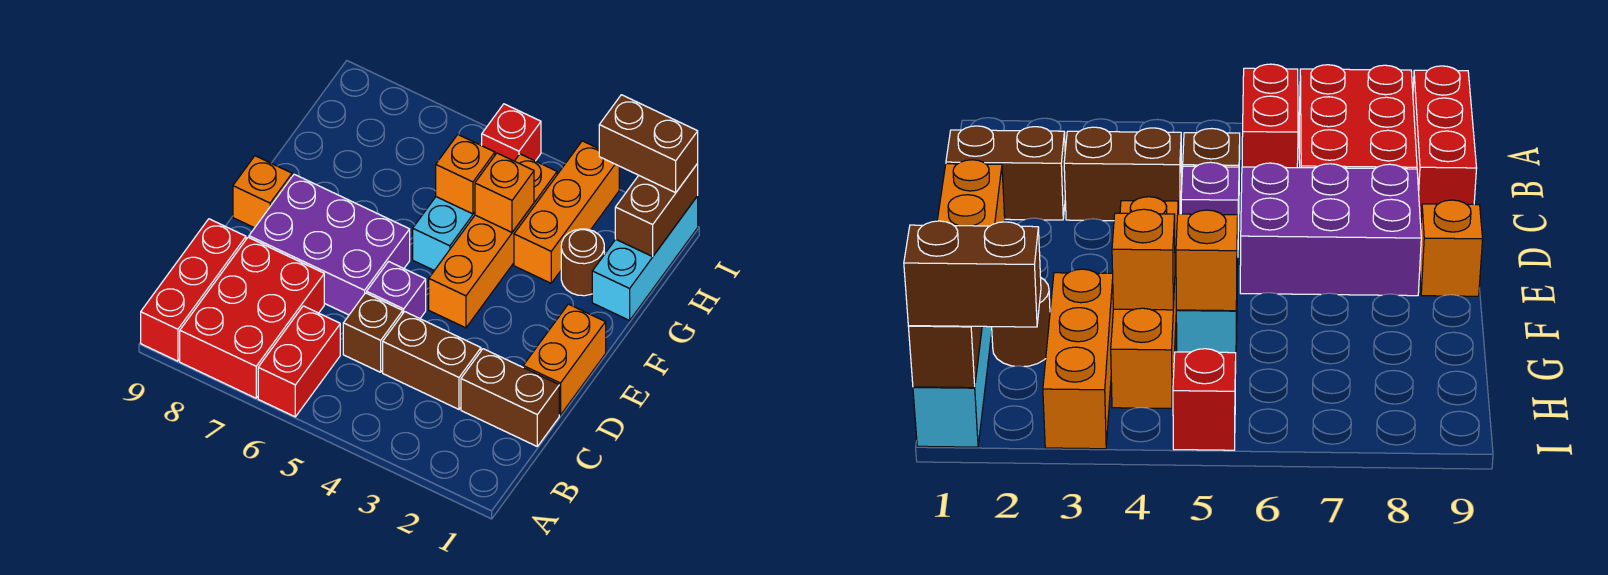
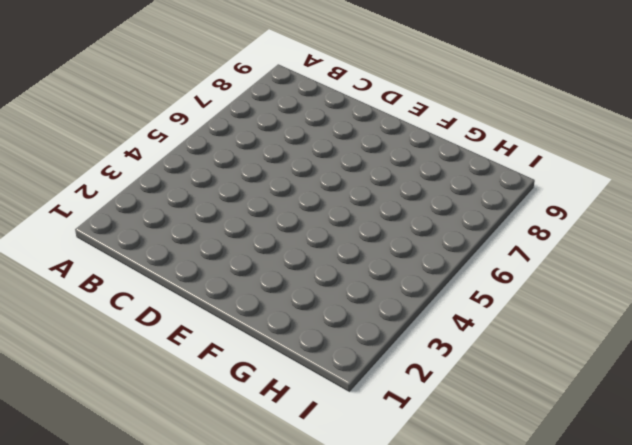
none -> red 1x2 brick [258,306,340,417]
none -> red 2x3 brick [180,237,324,398]
none -> red 1x3 brick [141,219,246,361]

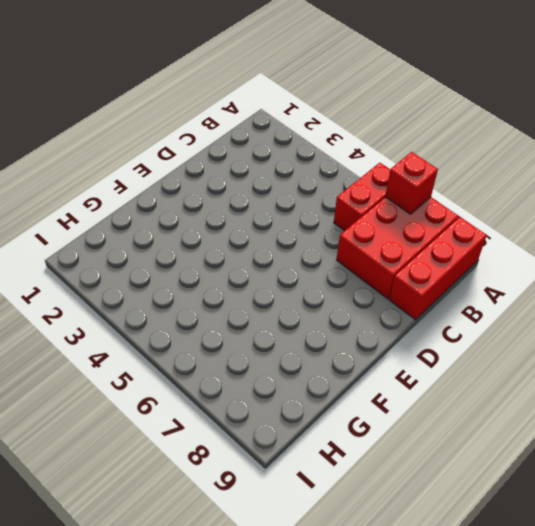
red 1x1 brick [385,152,438,214] -> red 1x1 brick moved to [482,104,541,161]
none -> brown 1x2 brick [461,349,559,446]
none -> brown 1x2 brick [383,312,481,409]
none -> brown 1x1 brick [343,293,403,372]

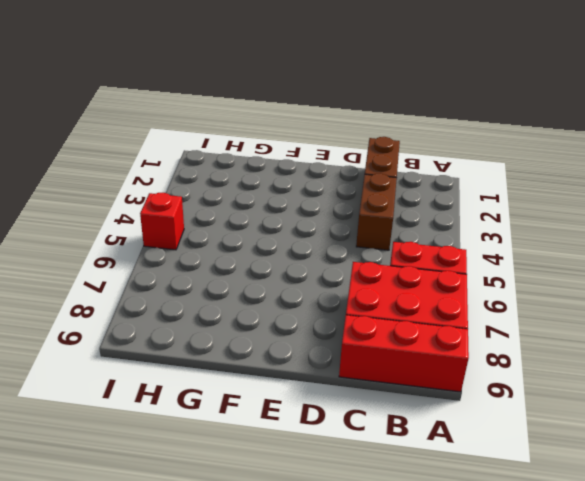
none -> brown 1x1 brick [343,293,403,372]
none -> orange 1x2 brick [523,304,606,415]
none -> purple 1x1 brick [367,261,426,318]

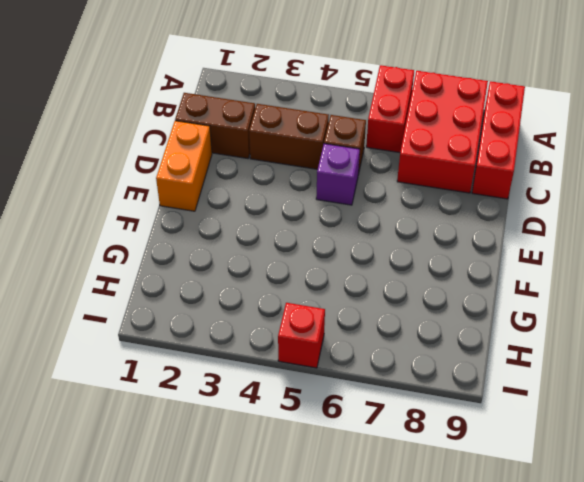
none -> purple 2x3 brick [249,174,410,315]
none -> orange 1x4 brick [429,154,557,328]
none -> orange 1x1 brick [233,156,292,228]

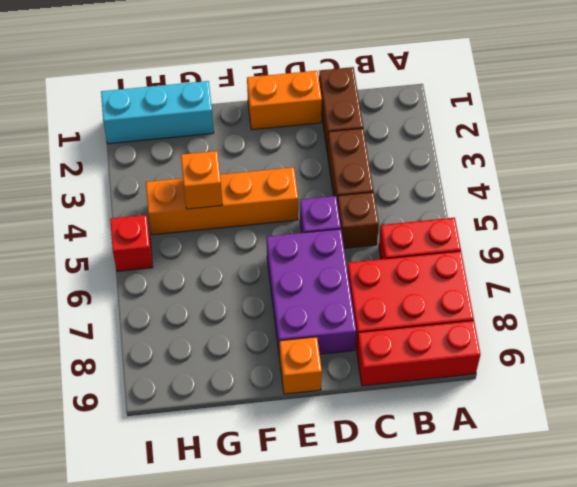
none -> cyan 1x2 brick [413,197,475,270]
none -> brown 1x1 round brick [561,229,604,296]
none -> orange 1x3 brick [514,141,619,283]

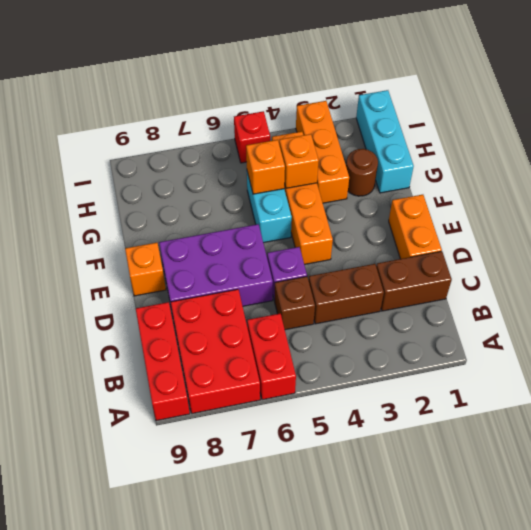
none -> brown 1x2 brick [615,164,698,257]
none -> brown 1x2 brick [599,95,698,193]

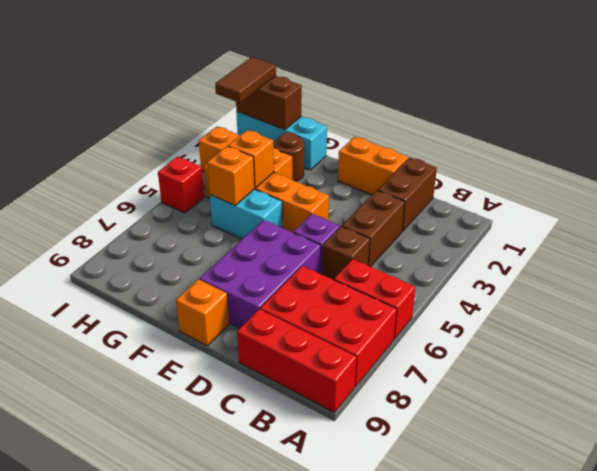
brown 1x2 tile [215,57,276,103] -> brown 1x2 brick [599,95,698,193]

